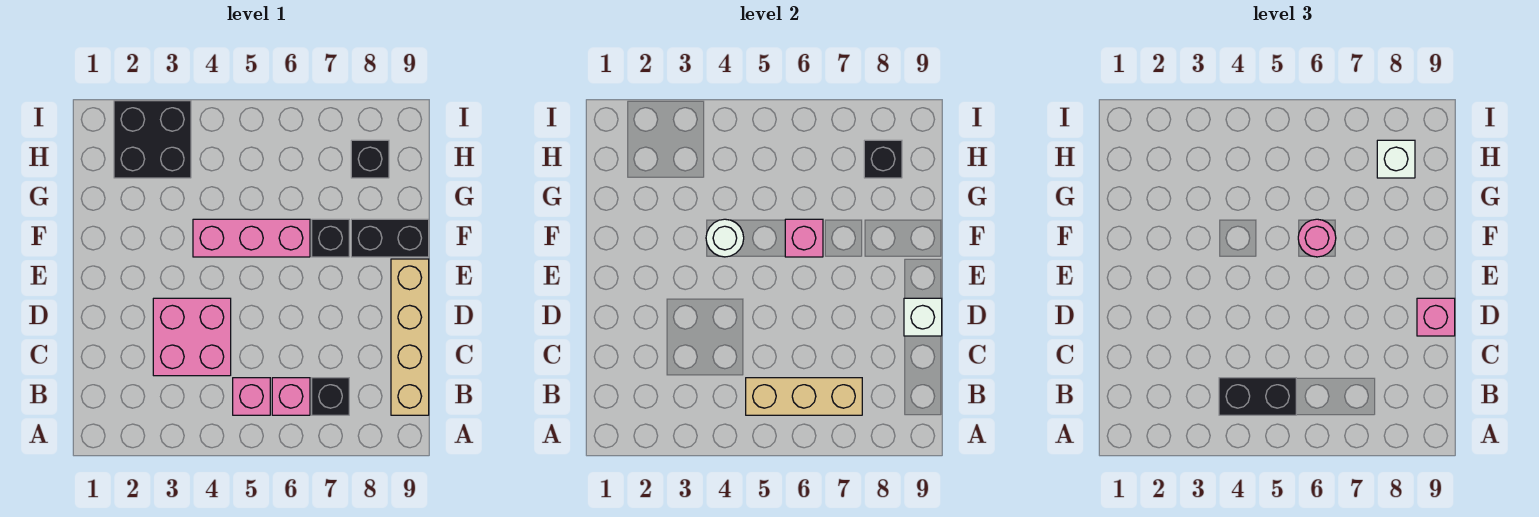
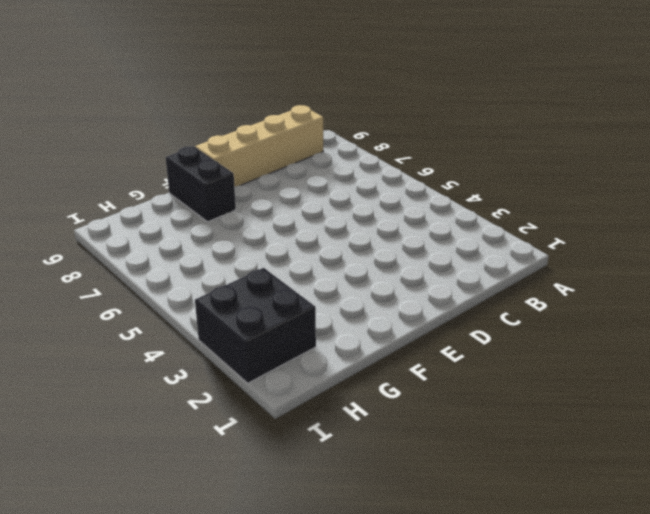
none -> pink 1x1 brick [233,378,270,415]
none -> pink 1x1 brick [272,378,310,415]
none -> black 1x1 brick [312,378,349,415]

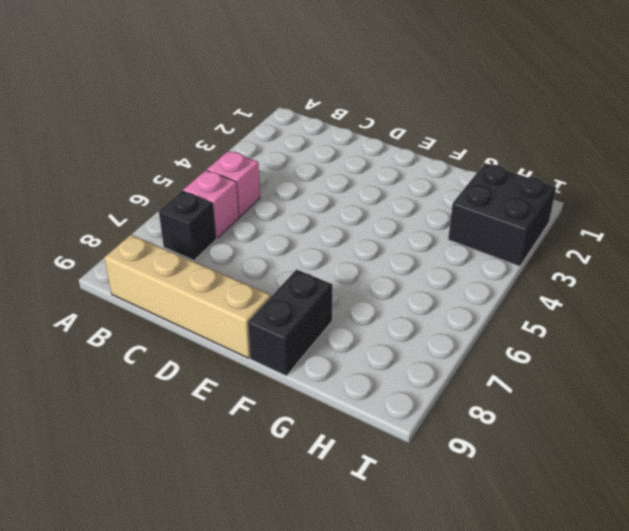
none -> pink 2x2 brick [153,298,231,376]
none -> pink 1x3 brick [193,219,310,257]
none -> black 1x1 brick [312,219,349,257]

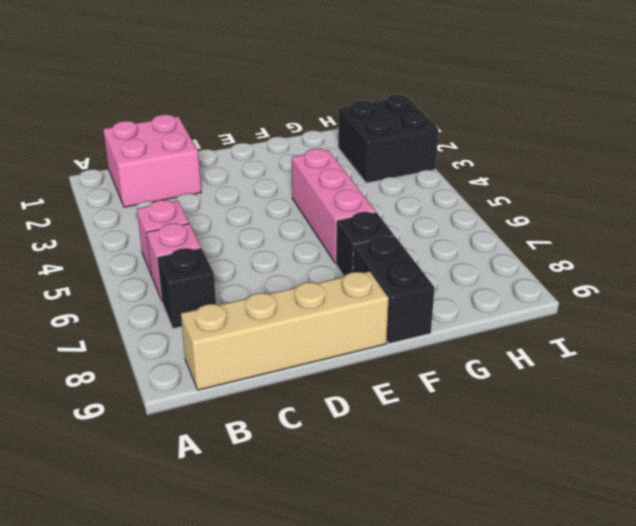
pink 2x2 brick [103,115,201,207] -> pink 2x2 brick moved to [153,298,231,376]
none -> black 1x1 brick [351,140,389,178]
none -> tan 1x3 brick [746,378,862,415]
none -> white 1x1 brick [904,298,942,336]

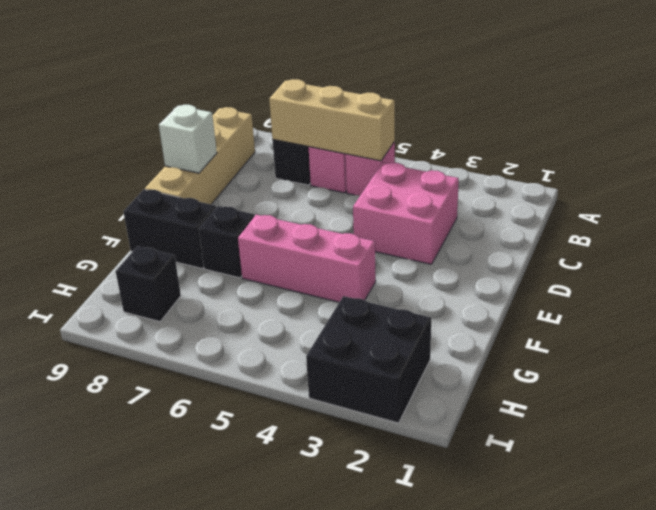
none -> white 1x1 round brick [706,219,744,257]
none -> pink 1x1 brick [785,219,823,257]
none -> black 1x1 brick [864,140,902,178]

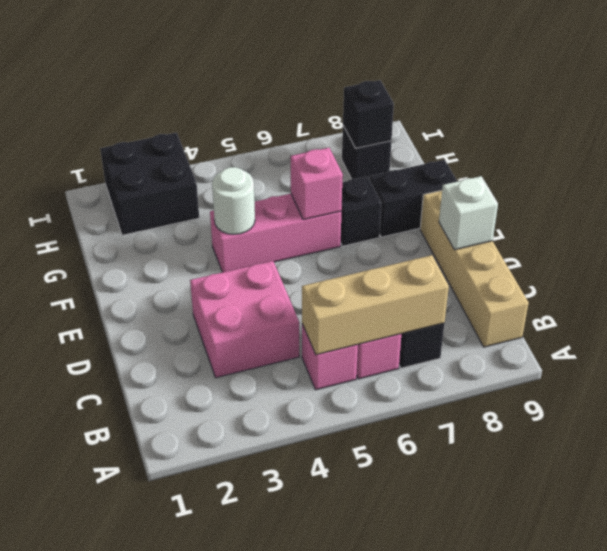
none -> black 1x2 brick [1219,378,1296,415]
none -> pink 1x1 brick [1417,298,1455,336]
none -> pink 1x1 round brick [1298,219,1336,257]

